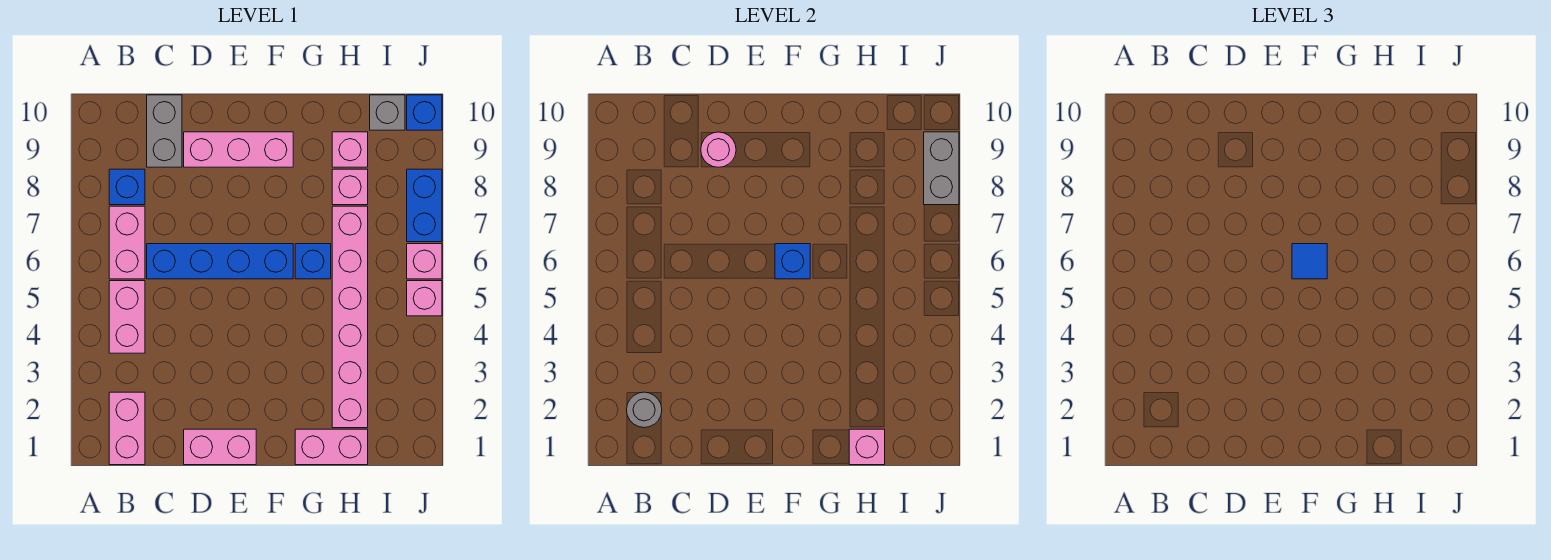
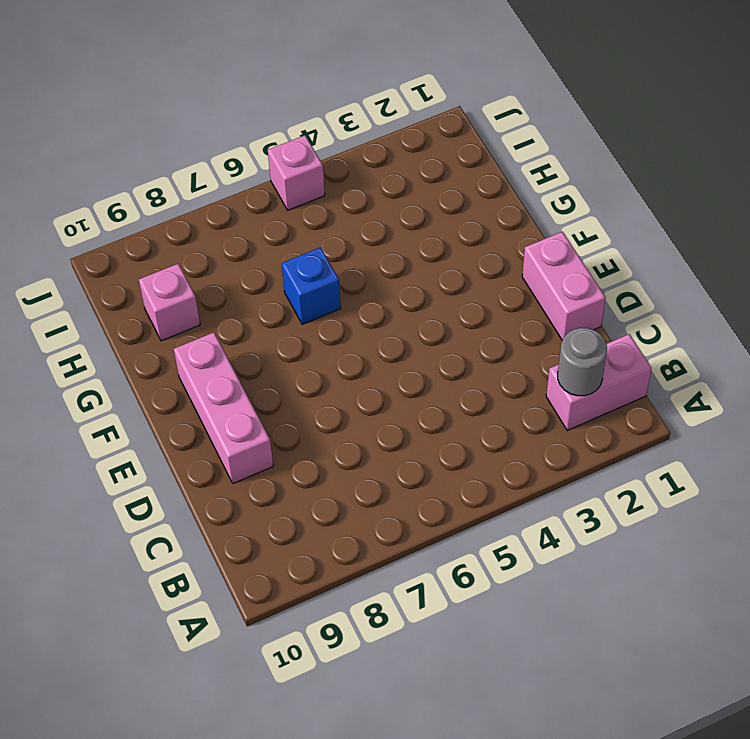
none -> pink 1x2 brick [109,281,145,353]
none -> pink 1x2 brick [109,206,145,279]
none -> blue 1x1 brick [109,169,145,205]

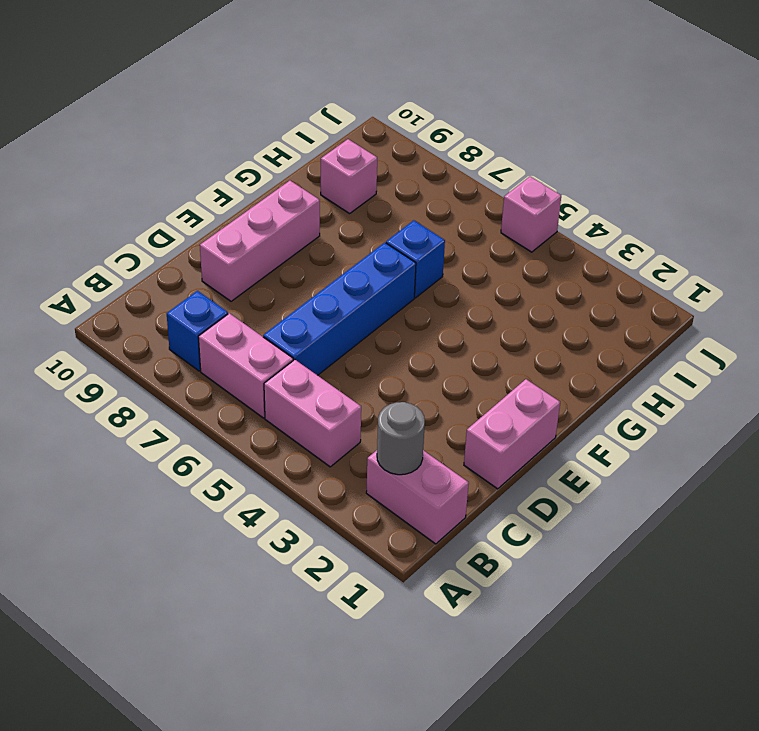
none -> grey 1x2 brick [147,95,182,167]
none -> pink 1x2 brick [295,429,368,465]
none -> pink 1x6 brick [332,206,368,428]

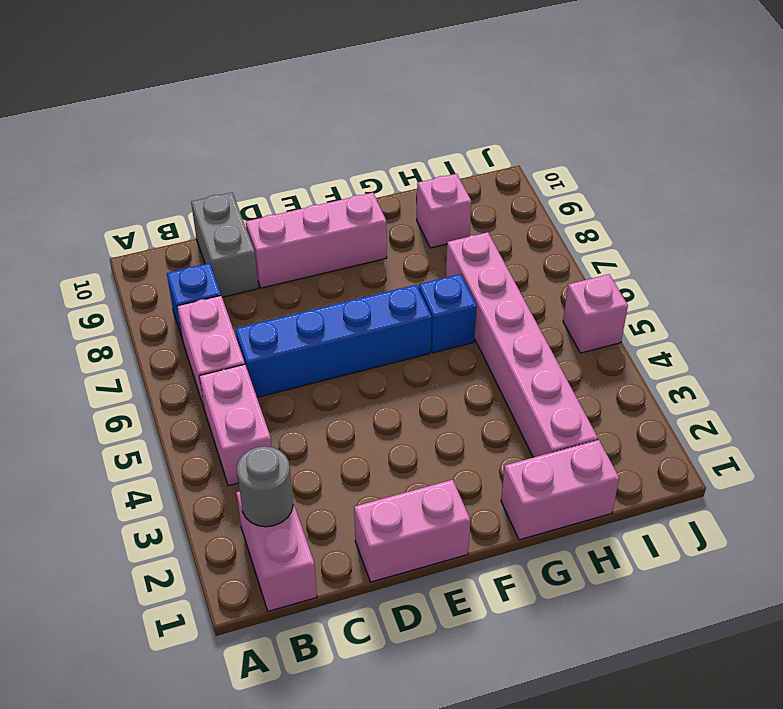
none -> pink 1x1 brick [332,169,368,205]
none -> grey 1x1 brick [370,95,405,130]
none -> pink 1x1 brick [407,244,442,279]

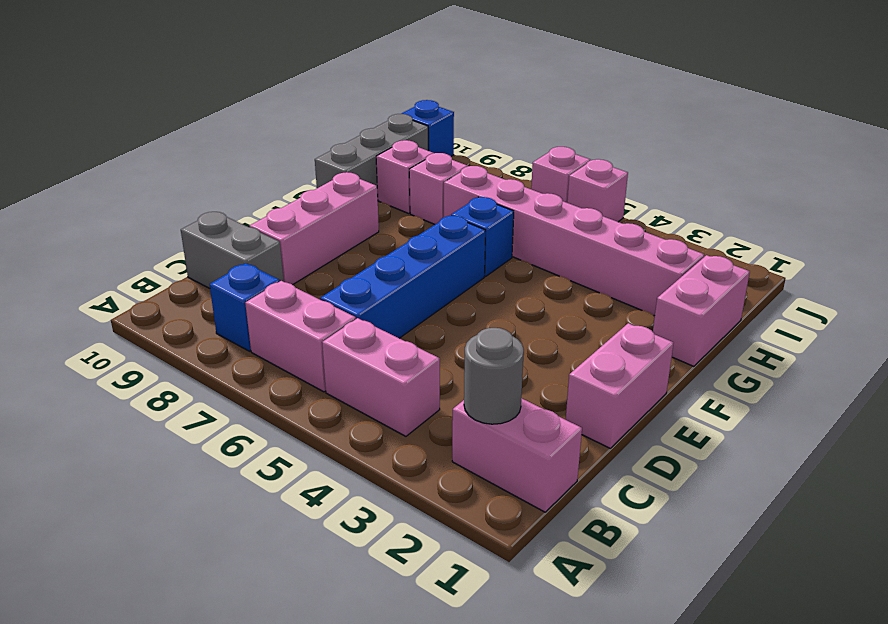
grey 1x3 brick [315,114,428,197] -> grey 1x1 brick [370,95,405,130]
none -> blue 1x2 brick [407,169,442,242]
none -> pink 1x1 round brick [701,132,736,167]
none -> blue 1x1 brick [775,244,810,279]

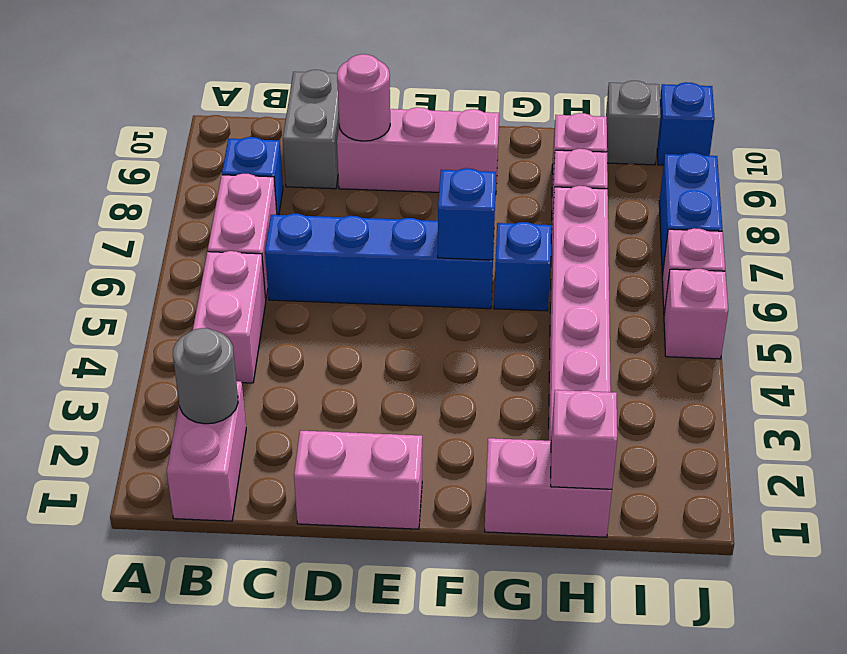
none -> grey 1x2 brick [924,132,959,205]
none -> blue 1x1 tile [1292,244,1327,279]

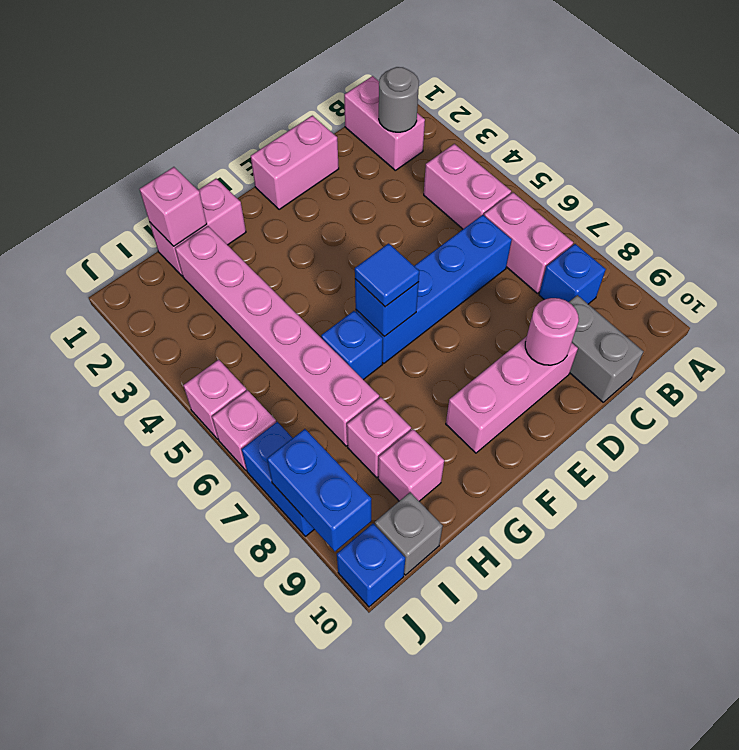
blue 1x2 brick [267,429,371,551] -> grey 1x2 brick [924,132,959,205]

